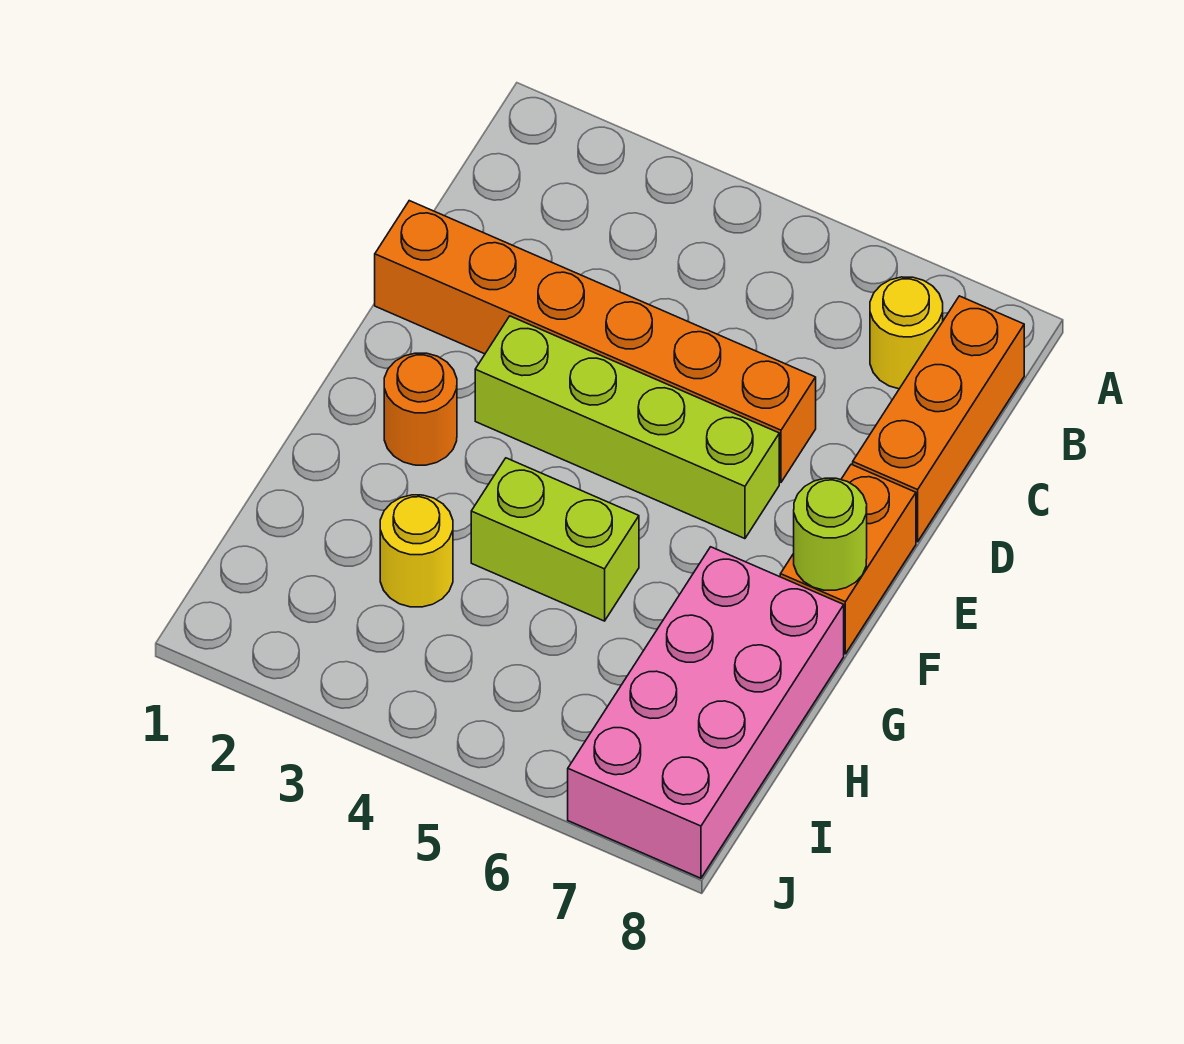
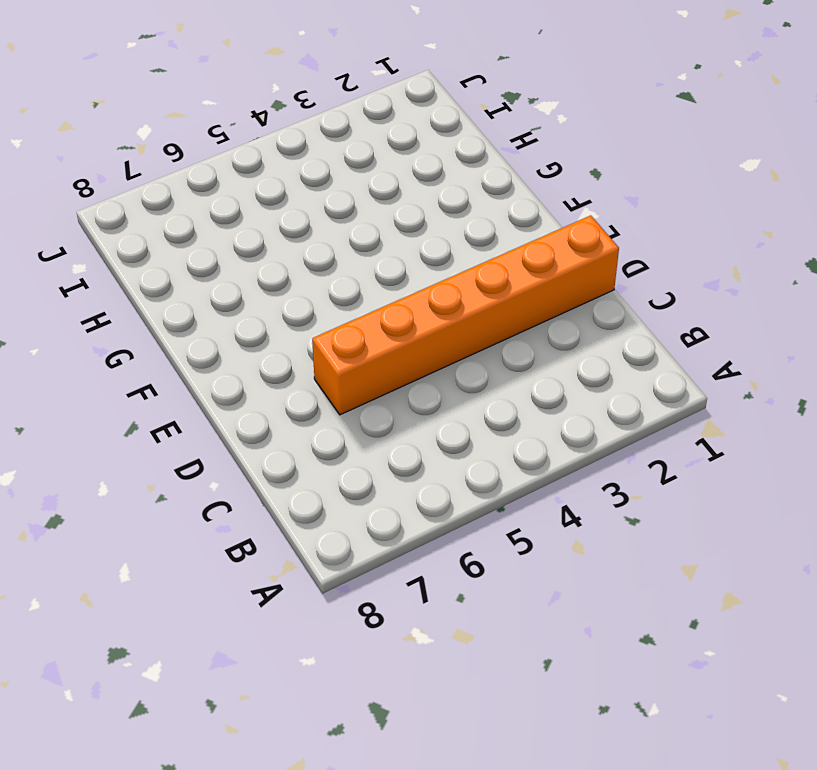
none -> yellow 1x1 round brick [870,277,943,389]
none -> orange 1x3 brick [853,296,1024,542]

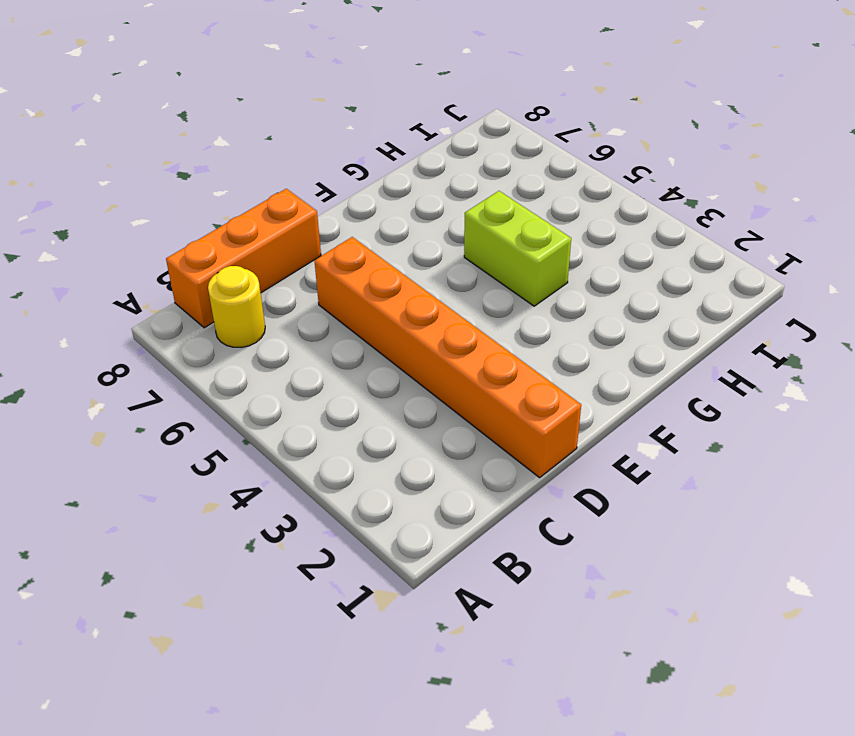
none -> lime 1x4 brick [475,316,779,539]
none -> orange 1x2 brick [780,464,916,654]

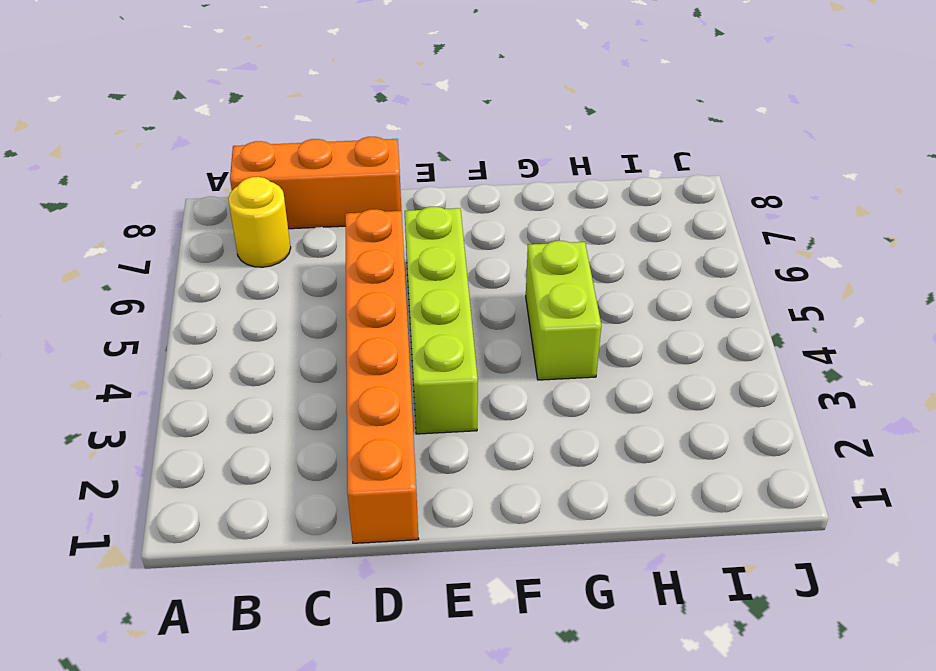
none -> orange 1x2 brick [780,464,916,654]
none -> orange 1x1 round brick [384,353,457,465]

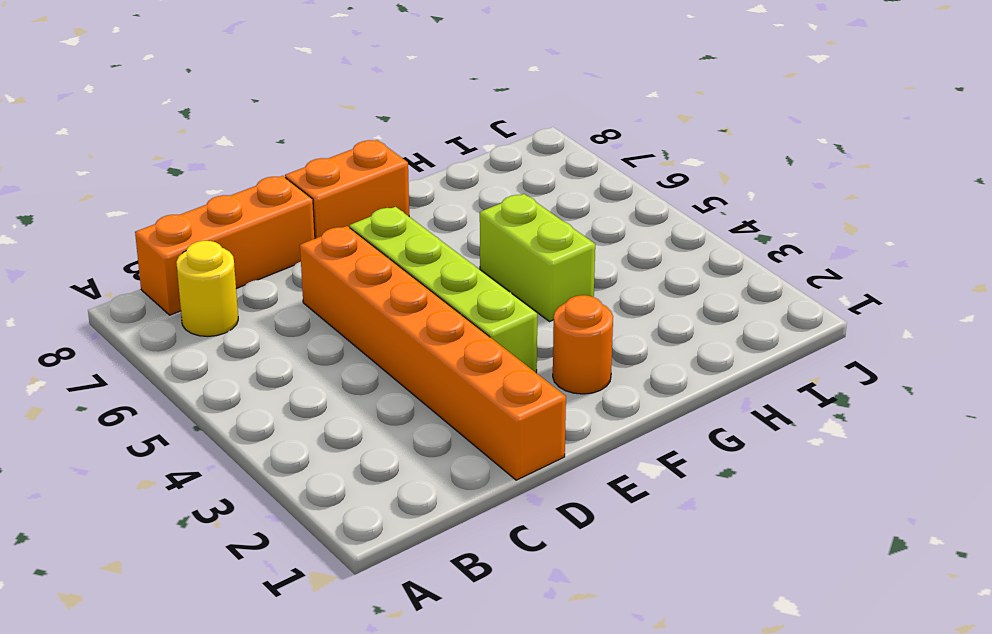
none -> pink 2x4 brick [568,547,844,878]
none -> yellow 1x1 round brick [380,495,453,607]

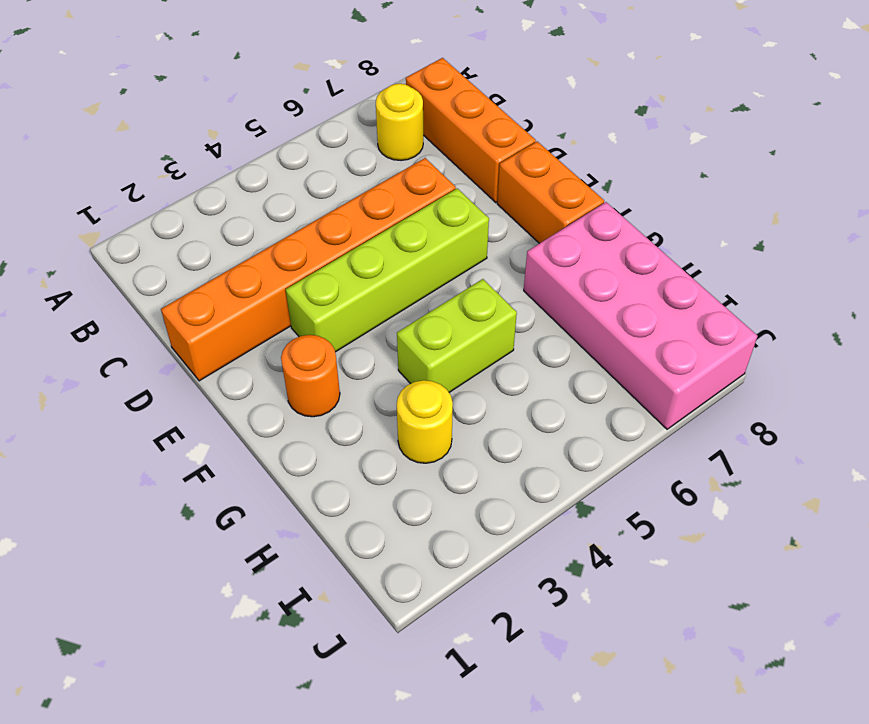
none -> lime 1x1 round brick [794,478,867,590]

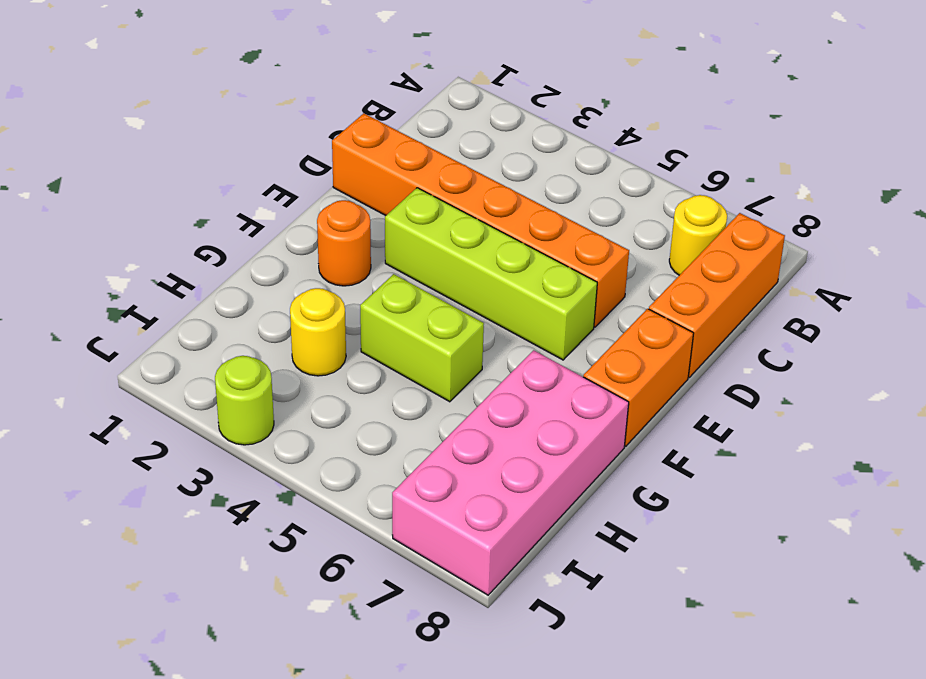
lime 1x1 round brick [215,356,274,445] -> lime 1x1 round brick moved to [794,478,867,590]

